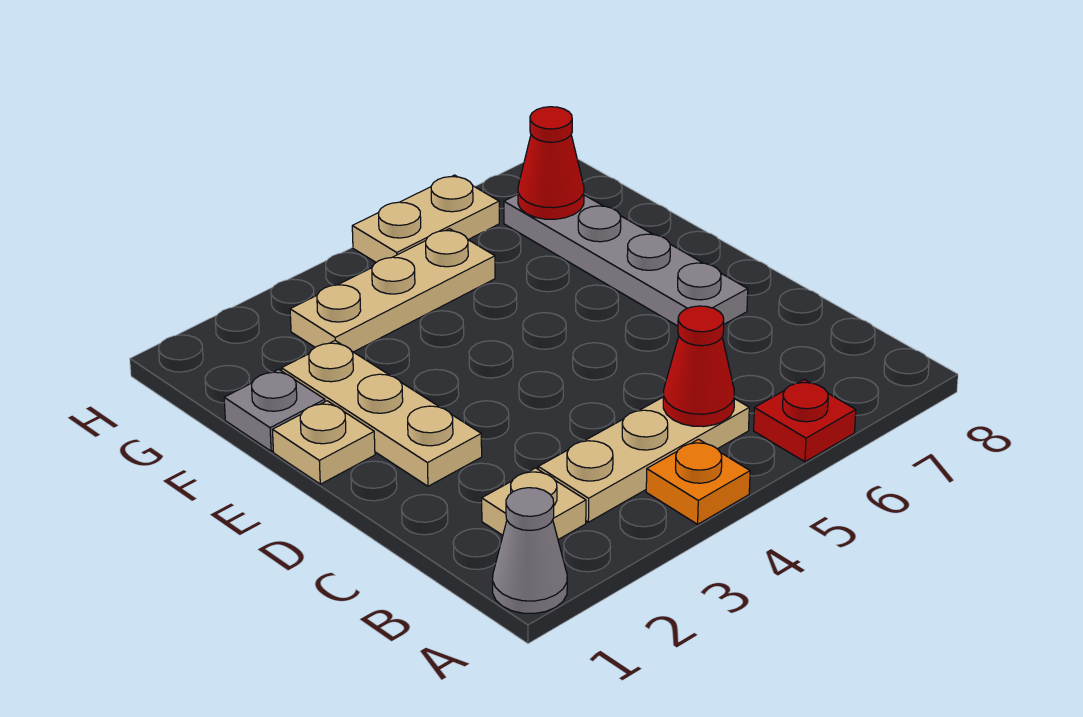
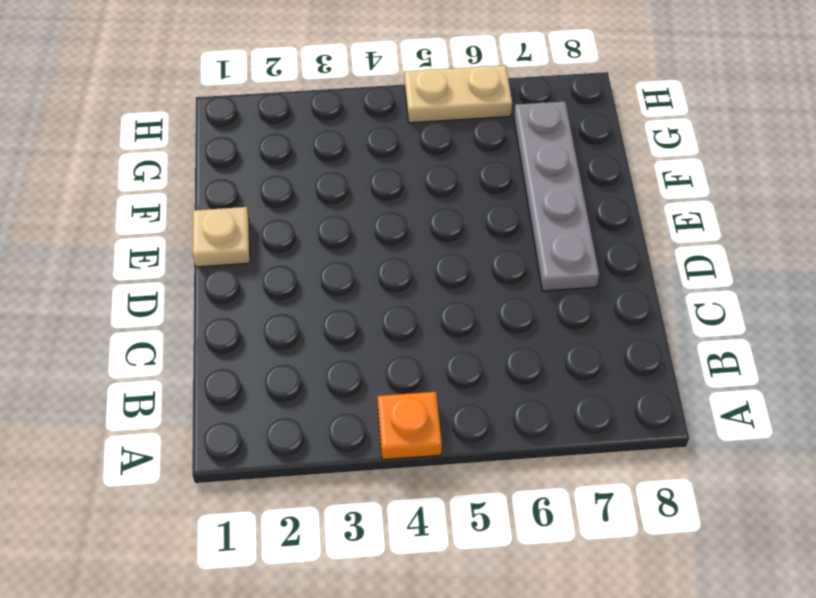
none -> grey 1x1 cone [493,488,567,614]
none -> red 1x1 plate [754,380,856,462]
none -> tan 1x1 plate [482,468,586,539]

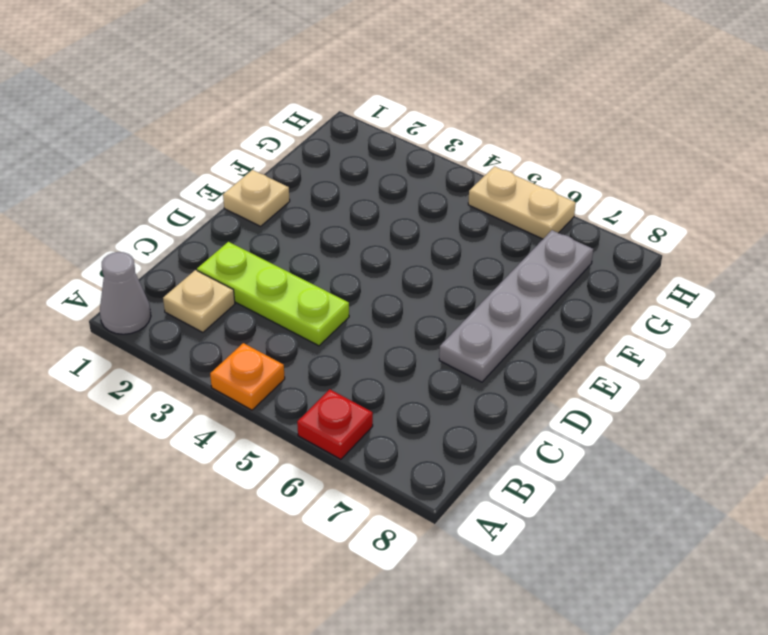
lime 1x3 plate [197,242,349,346] -> none
none -> tan 1x3 plate [538,397,749,522]
none -> tan 1x3 plate [282,341,482,486]
none -> grey 1x1 plate [224,369,325,451]

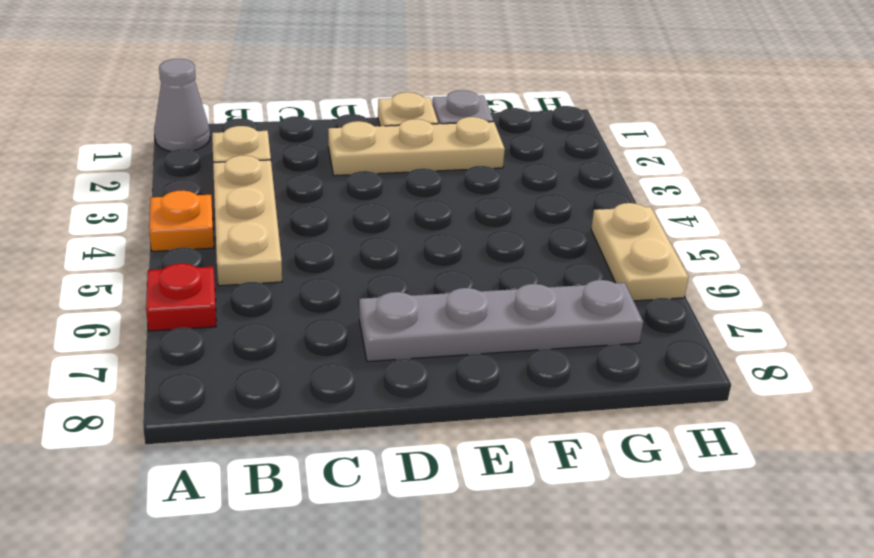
none -> tan 1x3 plate [290,229,495,352]
none -> red 1x1 cone [663,306,734,427]
none -> red 1x1 cone [518,107,584,219]

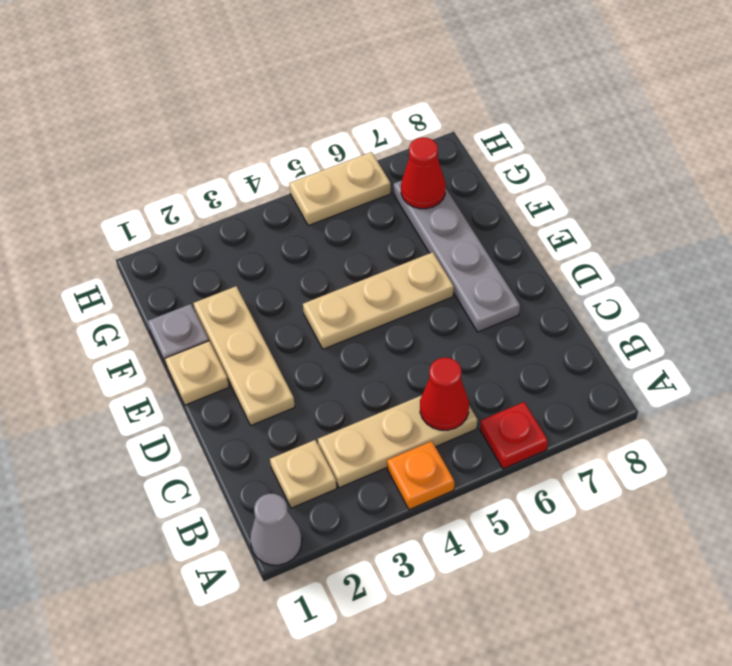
tan 1x3 plate [303,252,454,349] -> tan 1x3 plate moved to [290,229,495,352]

